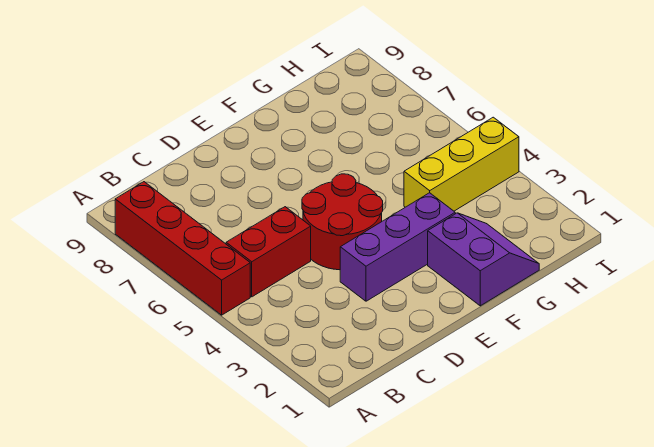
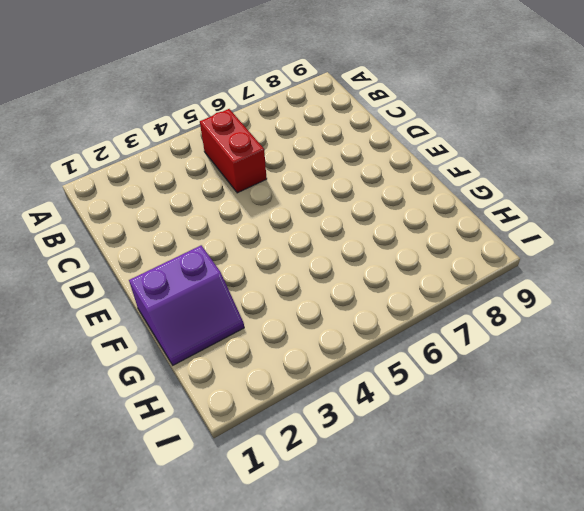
none -> red 1x4 brick [115,182,250,315]
none -> purple 1x3 brick [340,193,455,301]

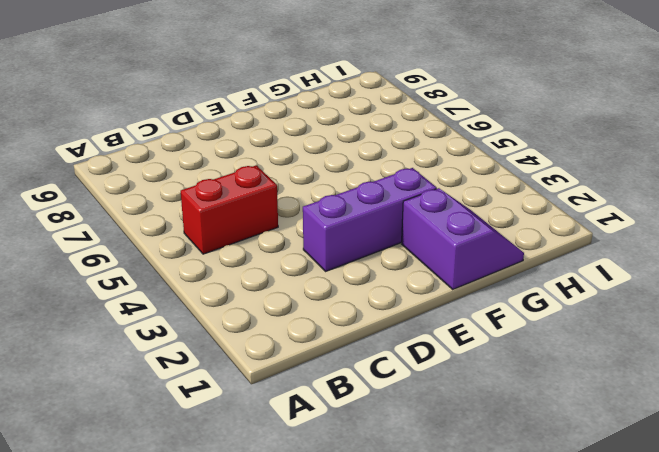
none -> red 1x4 brick [115,182,250,315]
none -> red 2x2 round brick [302,174,383,270]

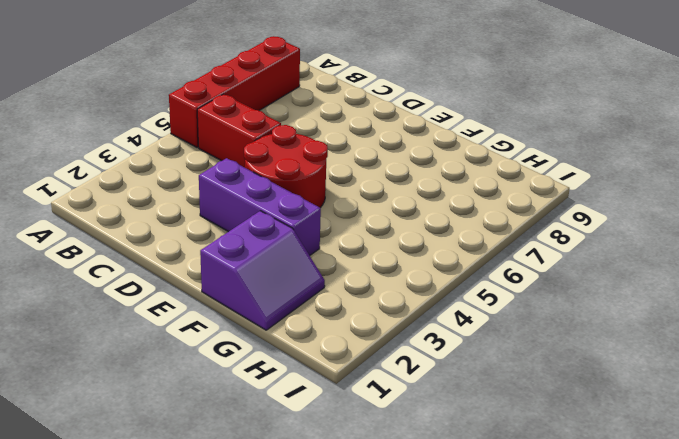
none -> yellow 1x3 brick [404,117,519,211]

